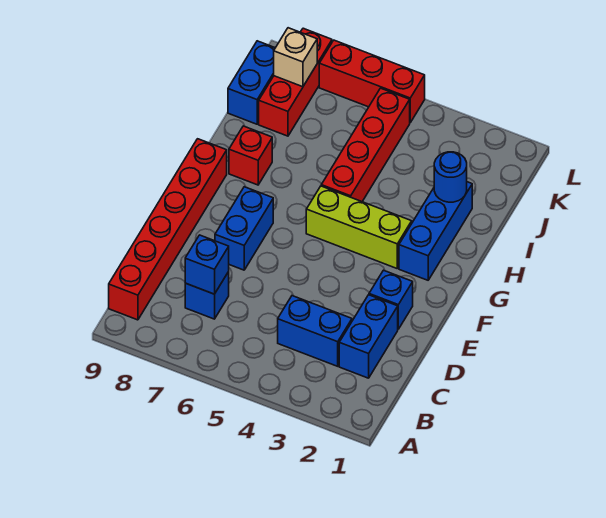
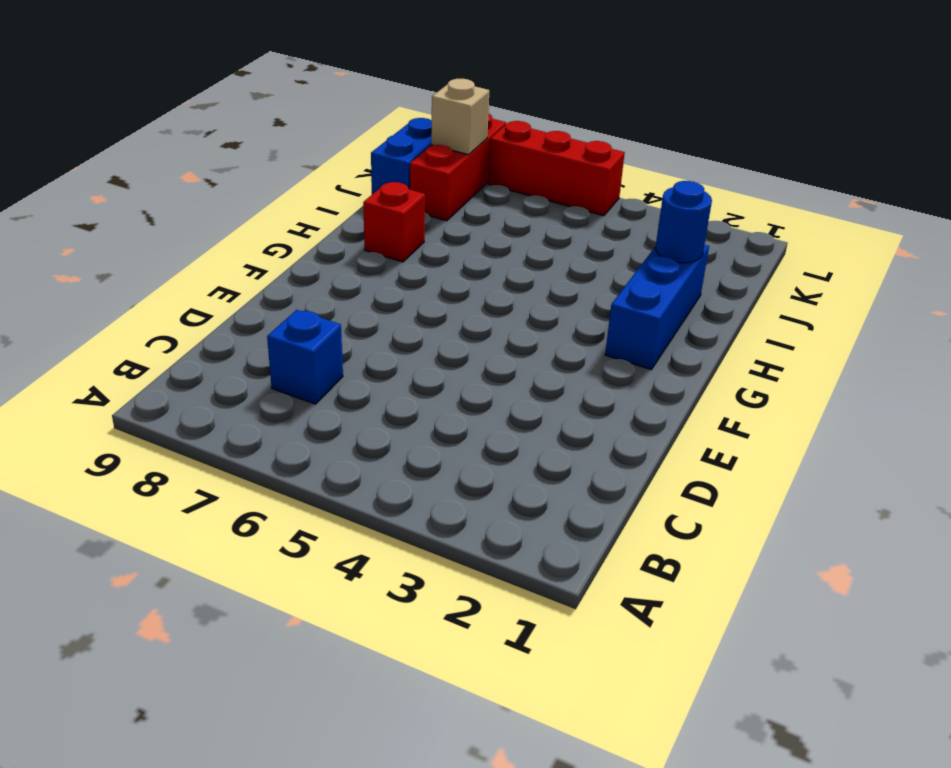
none -> red 1x6 brick [109,139,227,320]
none -> blue 1x2 brick [339,295,398,378]
none -> blue 1x2 brick [278,296,352,366]

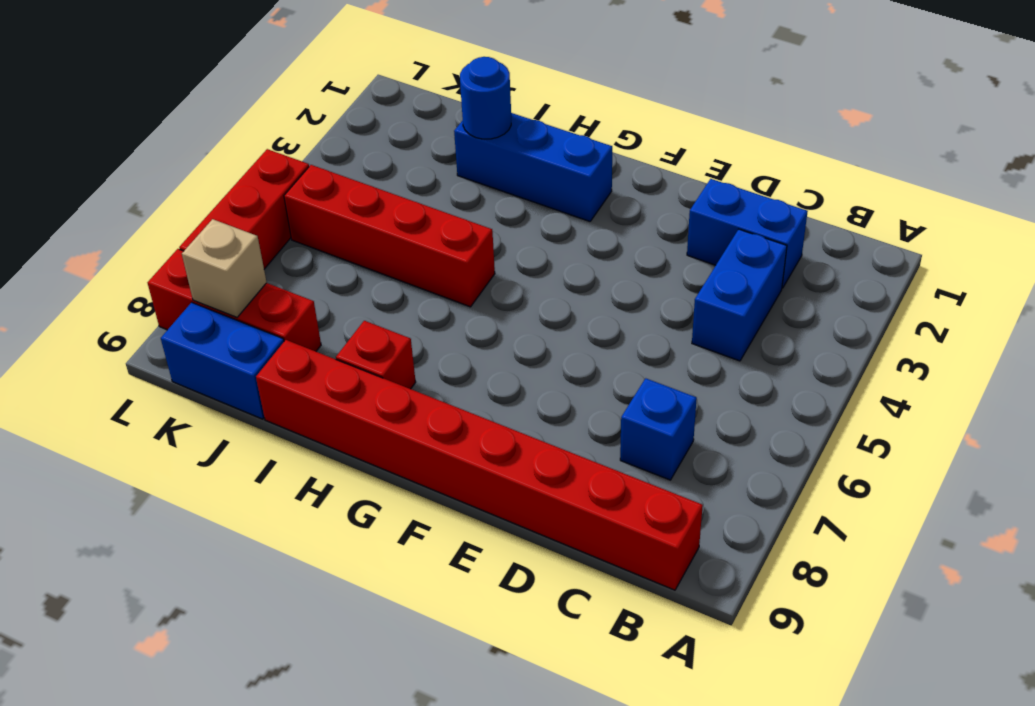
red 1x8 brick [256,340,703,590] -> red 1x6 brick [109,139,227,320]
none -> blue 1x1 brick [369,270,413,329]
none -> blue 1x2 brick [215,187,273,270]
none -> lime 1x3 brick [306,186,412,268]

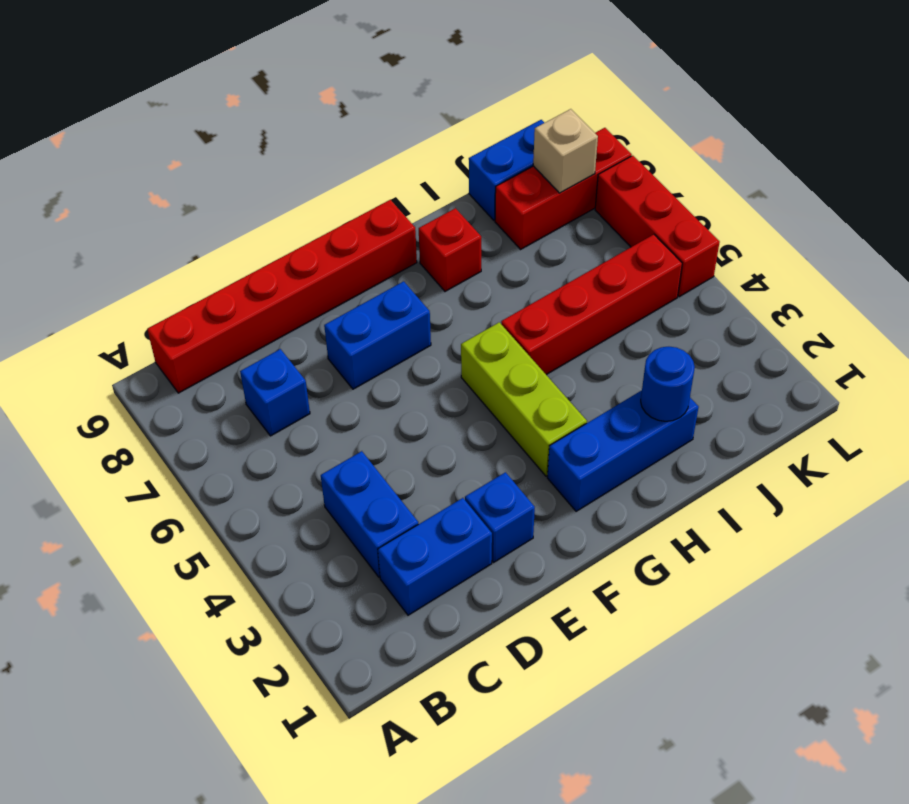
none -> blue 1x1 brick [185,235,229,294]

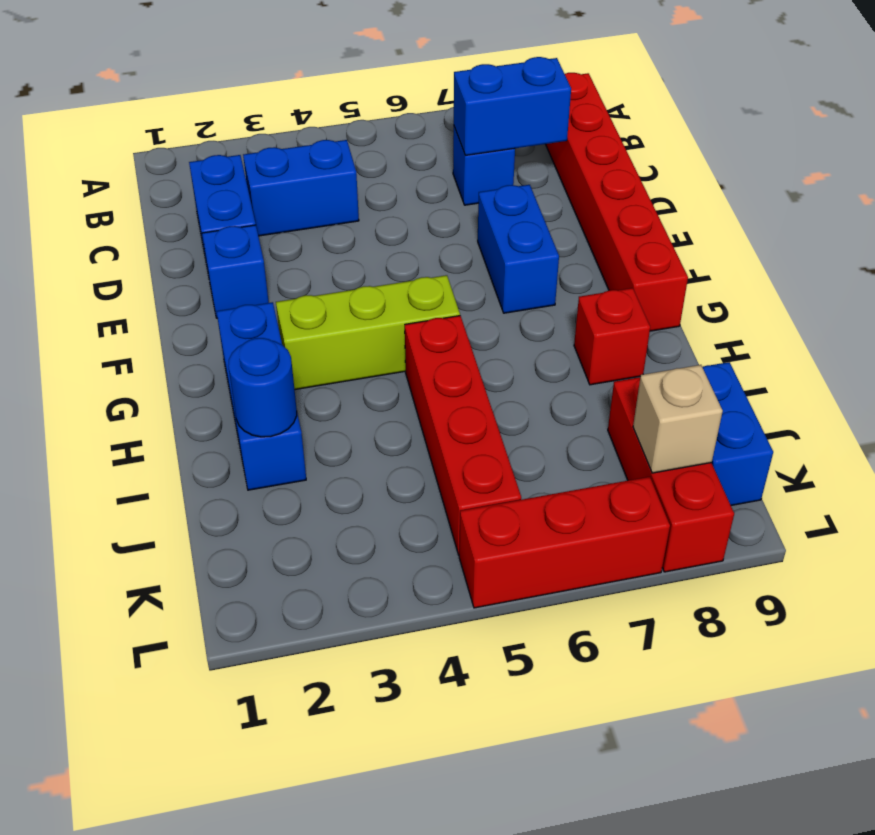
blue 1x2 brick [454,57,571,155] -> blue 1x1 brick [185,235,229,294]

